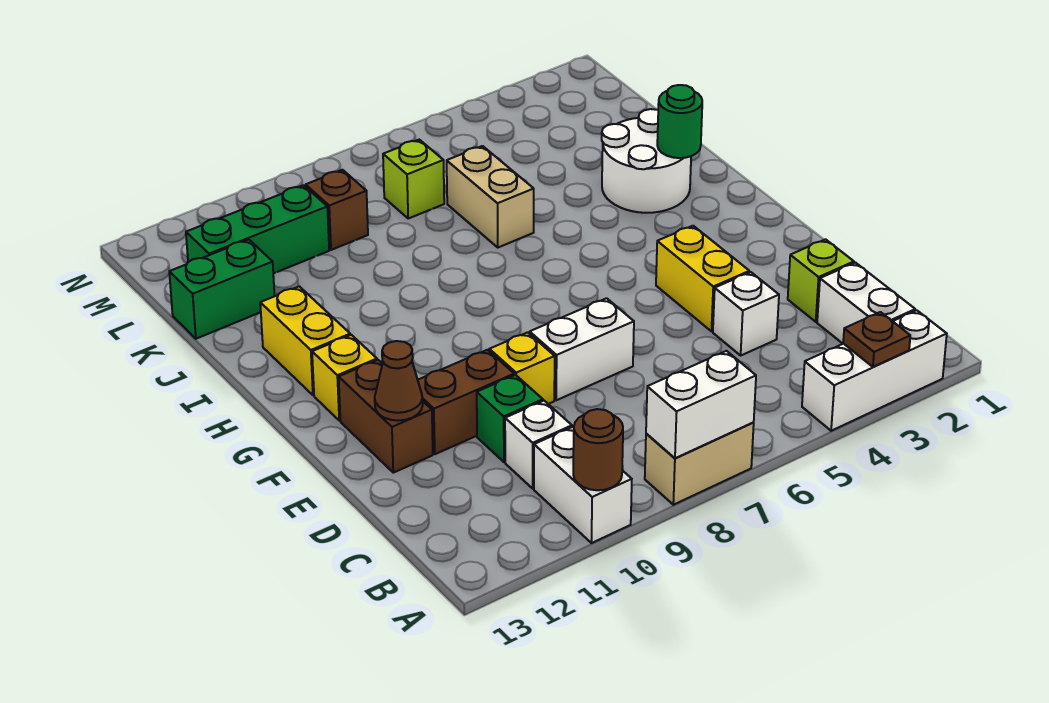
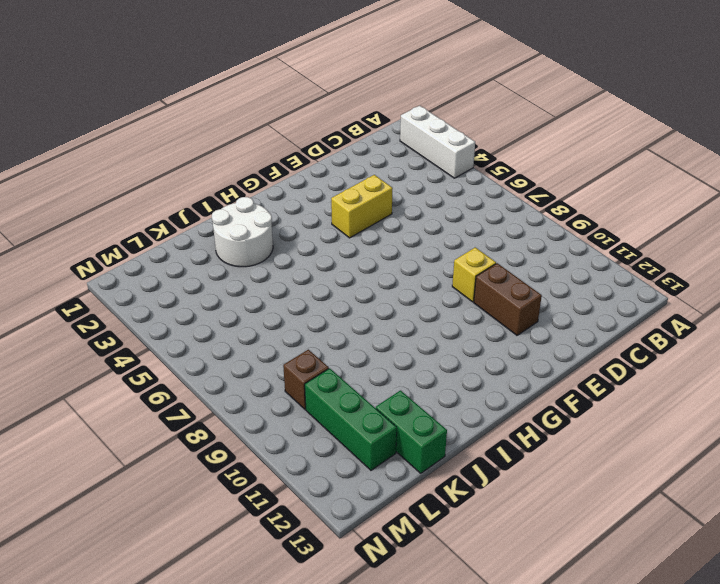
none -> tan 1x2 brick [645,422,754,505]
none -> white 1x2 brick [534,427,632,543]
none -> white 1x2 brick [817,263,915,344]

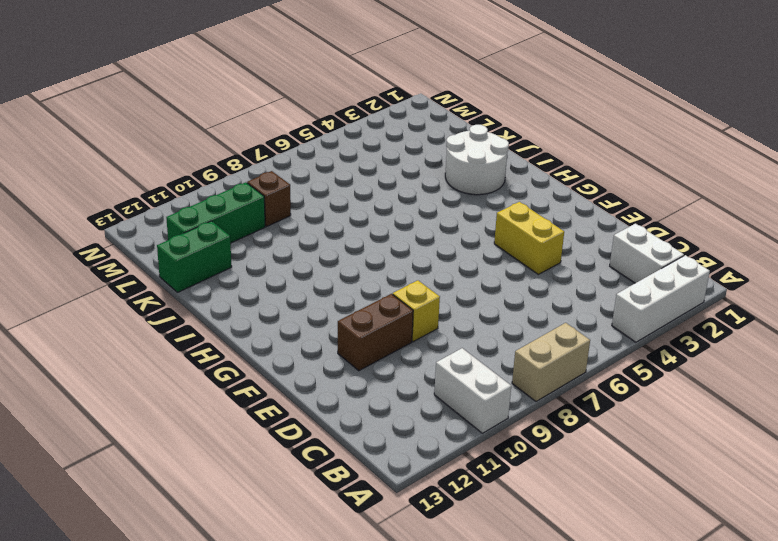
none -> white 1x1 brick [505,401,572,488]
none -> lime 1x1 brick [788,239,854,322]
none -> white 1x1 brick [713,272,779,355]

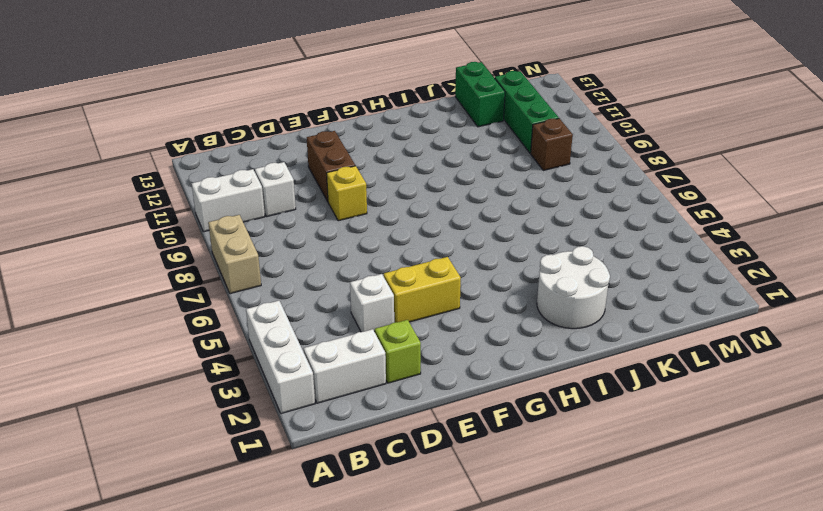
none -> green 1x1 brick [477,375,543,462]
none -> white 1x2 brick [530,298,634,400]
none -> brown 1x2 brick [339,360,433,473]

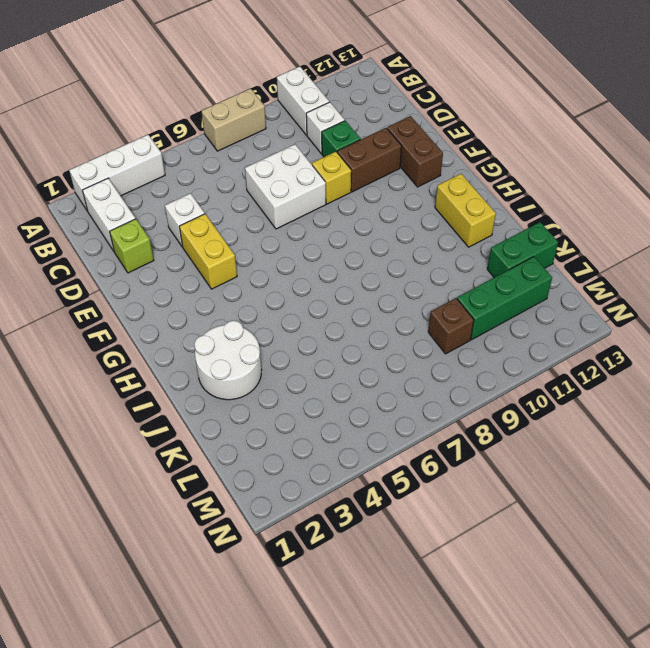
white 2x2 brick [245,144,326,229] -> white 1x2 brick [530,298,634,400]
none -> yellow 1x1 brick [312,335,377,421]
none -> tan 1x2 brick [447,146,534,247]
none -> lime 1x1 brick [383,140,444,218]

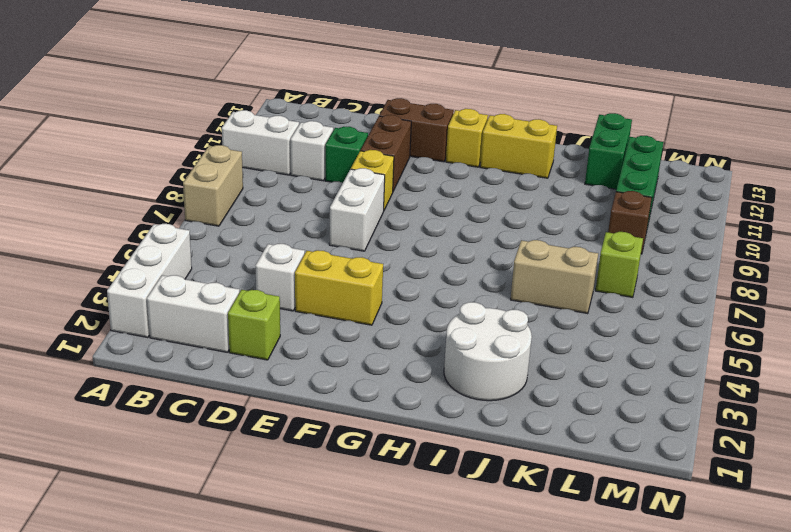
none -> brown 1x1 plate [843,312,910,367]
none -> white 1x2 brick [646,351,756,458]
none -> brown 1x1 round brick [573,409,623,490]

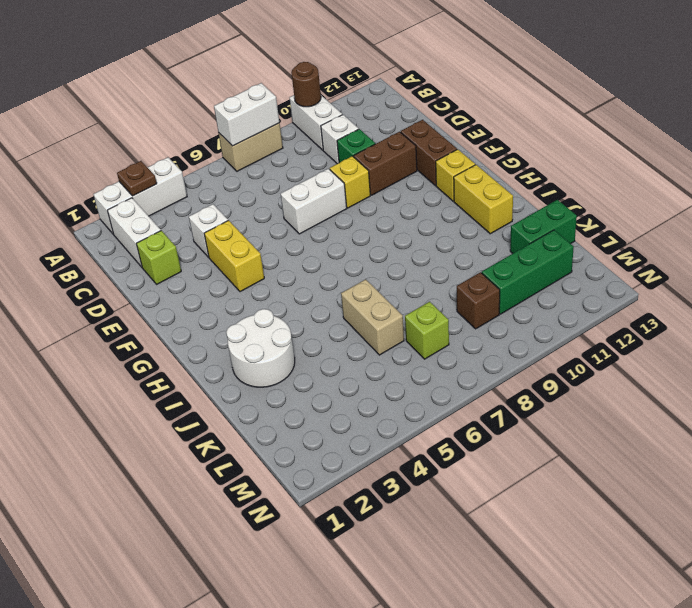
none -> brown 1x1 cone [375,341,423,421]
none -> green 1x1 round brick [657,85,702,158]

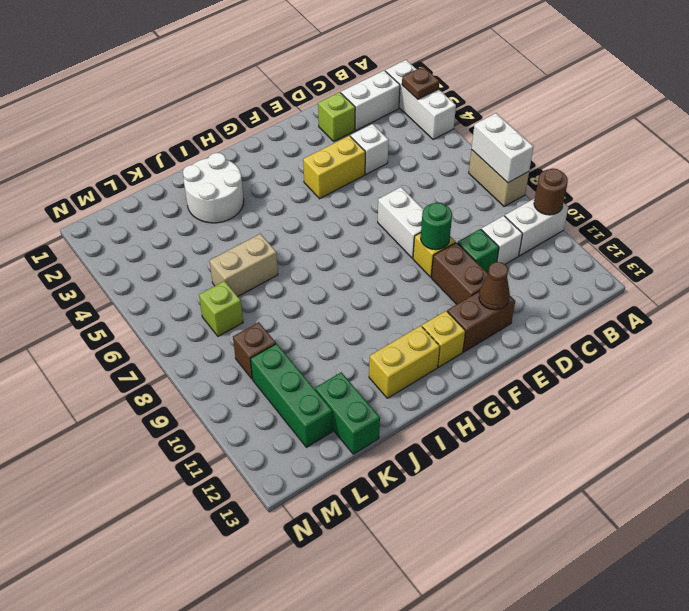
green 1x1 round brick [421,203,452,250] -> green 1x1 round brick moved to [657,85,702,158]

